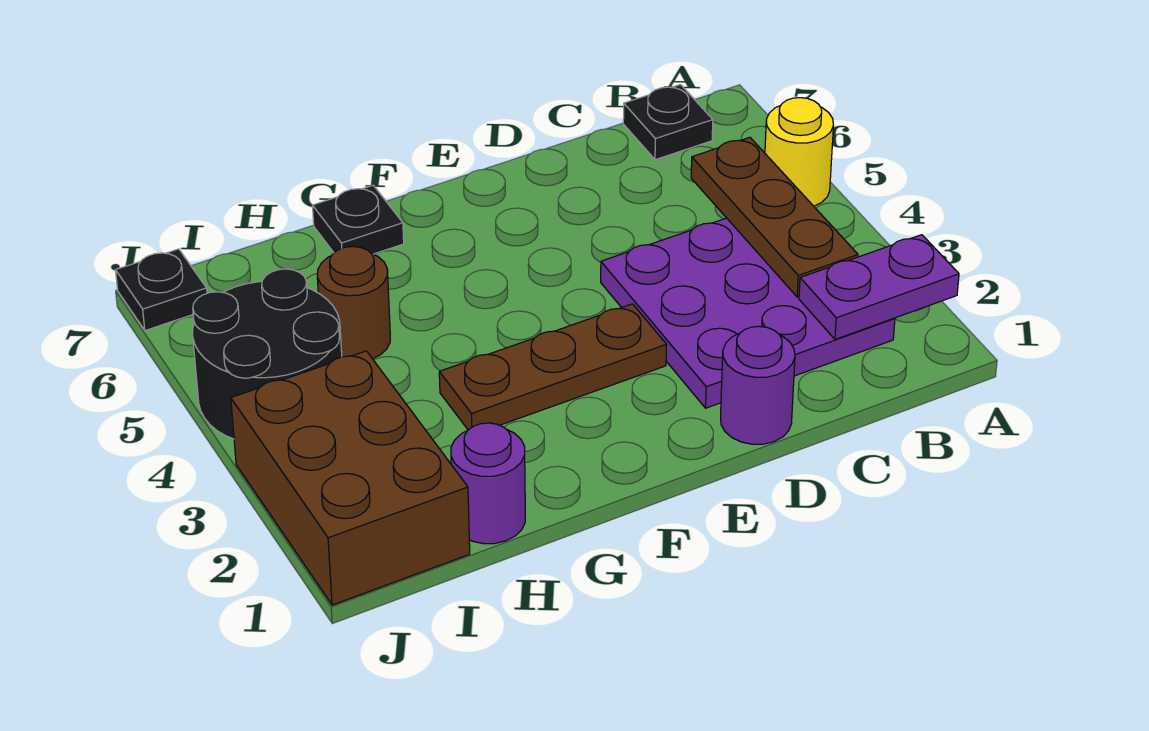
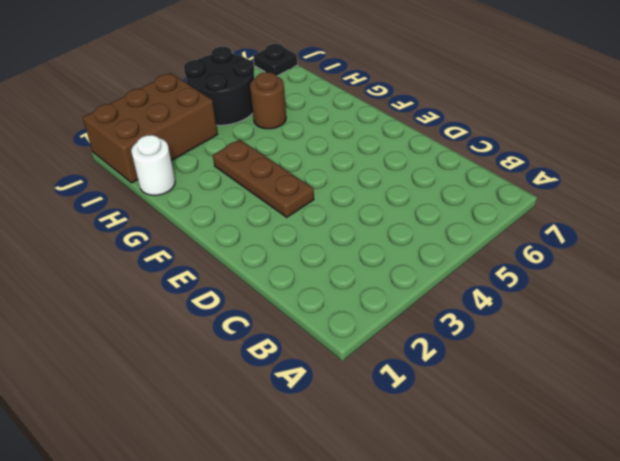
white 1x1 round brick [131,135,175,195] -> purple 1x1 round brick [451,423,525,544]
none -> yellow 1x1 round brick [765,98,833,206]
none -> purple 3x3 plate [601,218,895,408]
none -> black 1x1 plate [623,85,713,160]

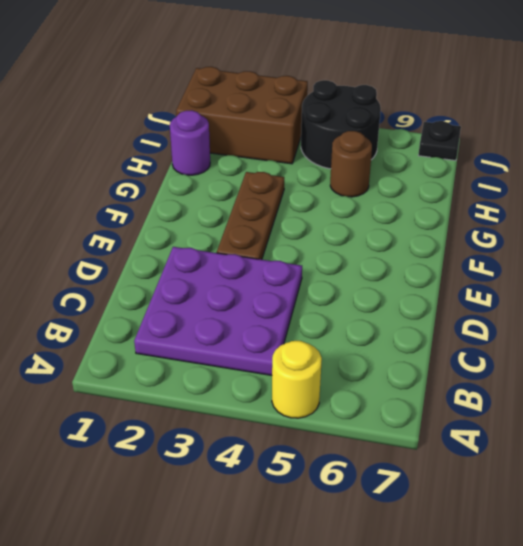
none -> black 1x1 plate [623,85,713,160]
none -> purple 1x1 round brick [721,326,795,444]
none -> black 1x1 plate [312,185,404,254]

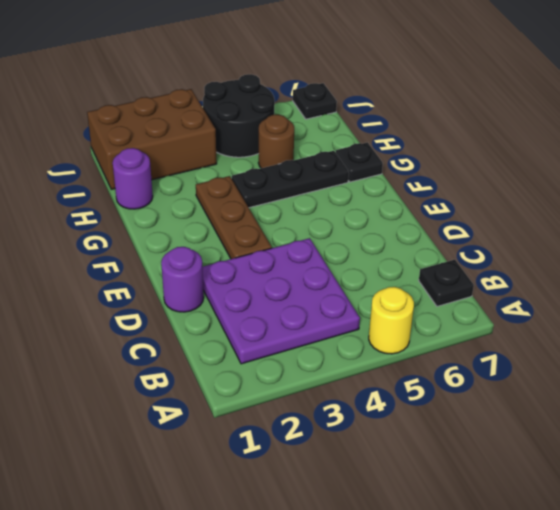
black 1x3 plate [232,151,349,208] -> none
none -> purple 1x2 plate [799,235,959,339]
none -> brown 1x3 plate [691,137,858,297]

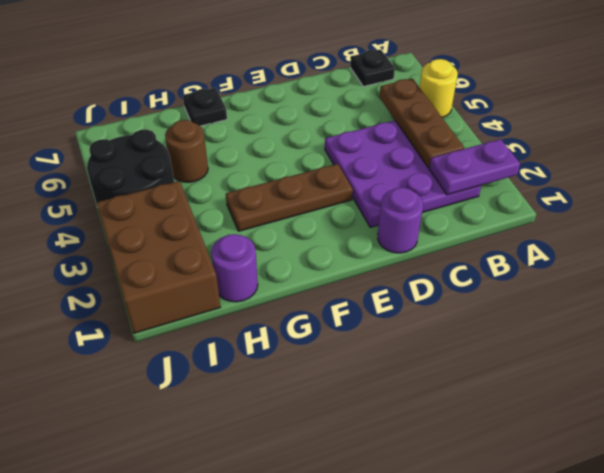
none -> black 1x1 plate [116,249,207,331]

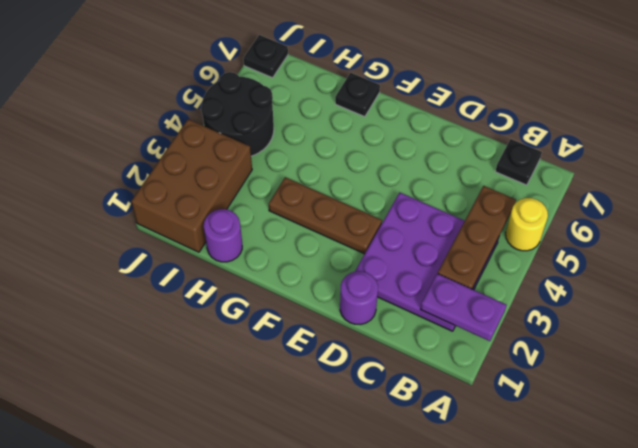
none -> brown 1x1 round brick [317,247,390,359]

